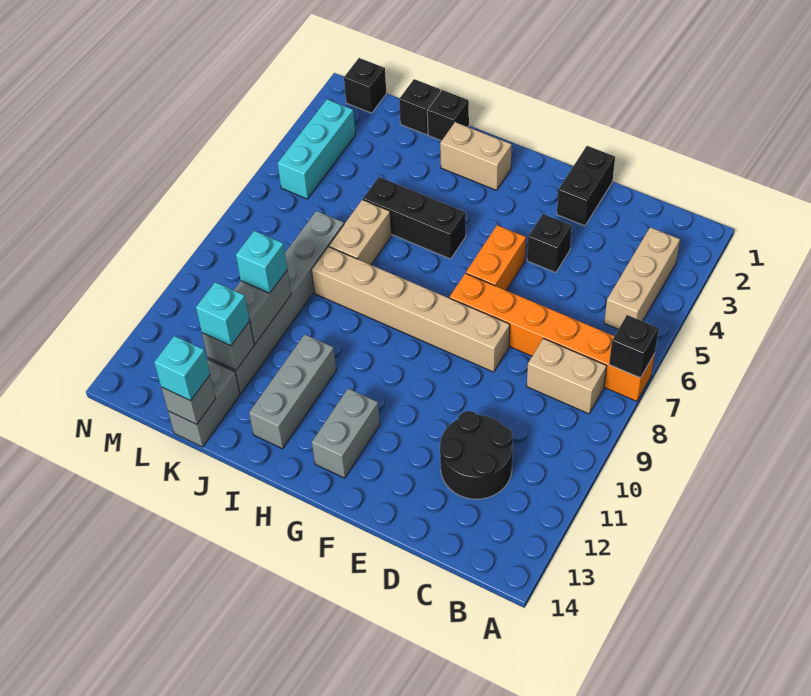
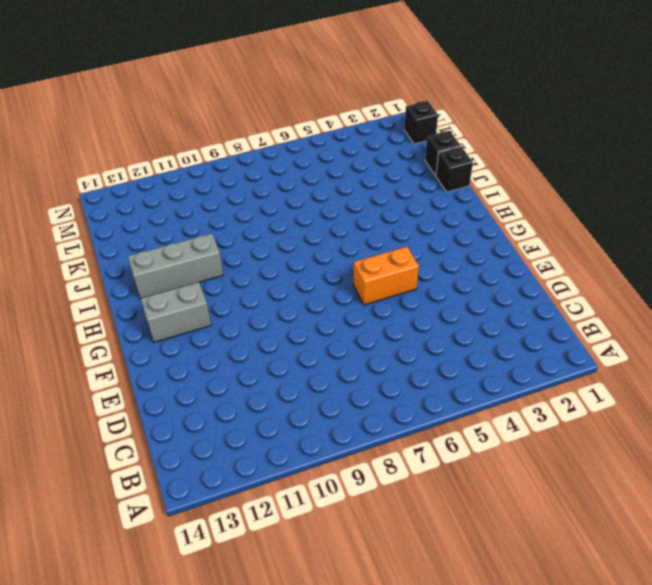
none -> orange 1x6 brick [450,273,655,401]
none -> tan 1x3 brick [604,227,680,329]
none -> tan 1x2 brick [527,338,607,414]

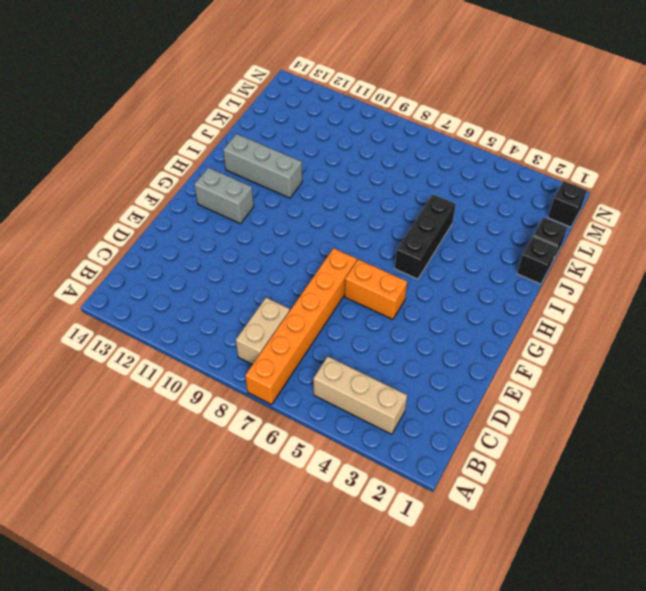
none -> black 2x2 round brick [440,411,513,499]
none -> black 1x2 brick [557,146,615,226]
none -> black 1x1 brick [527,214,572,273]

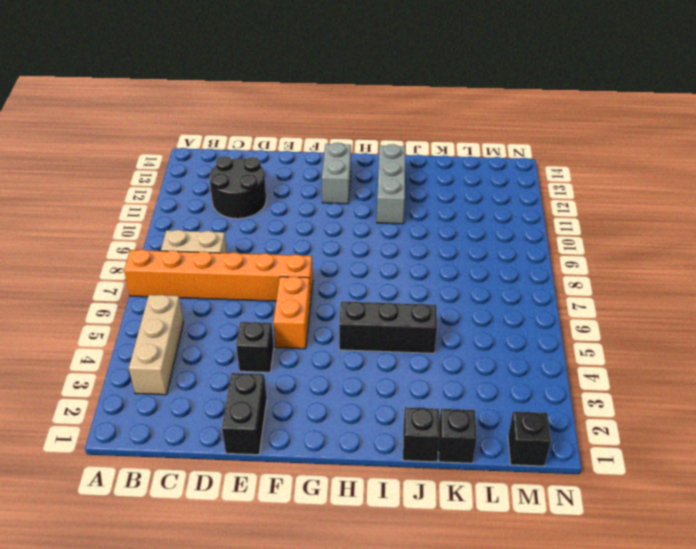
none -> tan 1x6 brick [312,247,510,372]
none -> tan 1x2 brick [440,122,512,190]
none -> tan 1x2 brick [329,200,392,265]

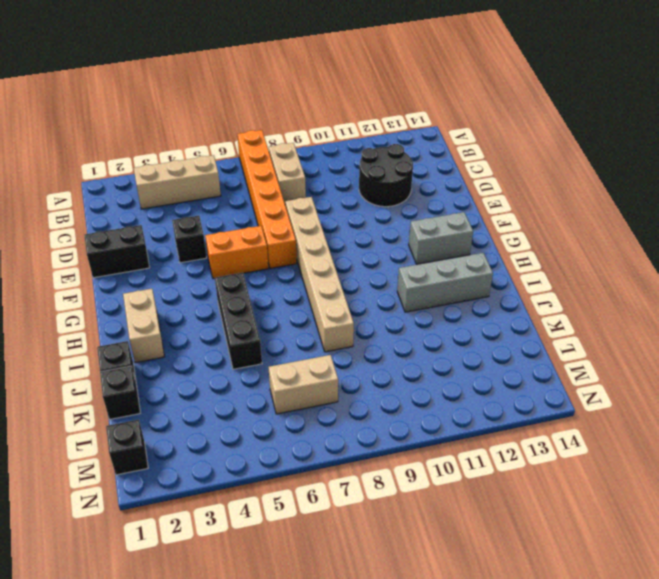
tan 1x2 brick [269,355,338,414] -> tan 1x2 brick moved to [329,200,392,265]
none -> grey 1x6 brick [208,211,344,394]
none -> grey 1x2 brick [168,359,240,447]
none -> cyan 1x3 brick [278,99,355,199]

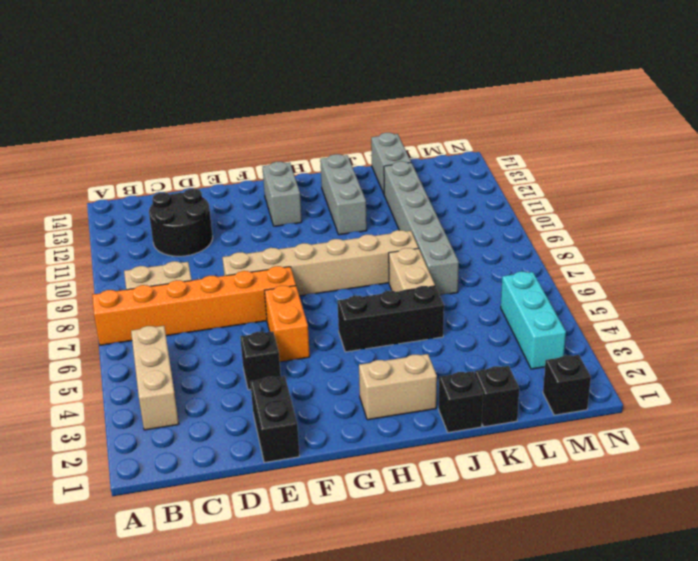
none -> black 1x1 brick [609,315,659,378]
none -> grey 1x2 brick [234,270,291,344]
none -> grey 1x1 brick [202,321,254,370]

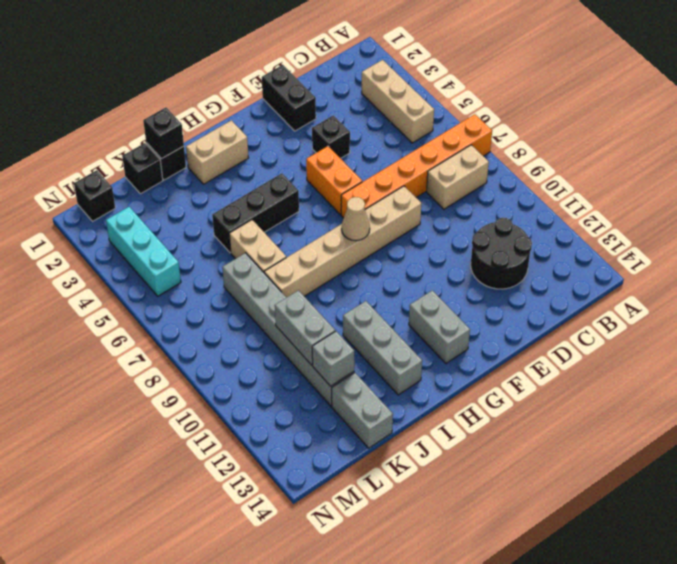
tan 1x1 cone [342,197,370,241] -> none
black 1x1 brick [143,107,184,159] -> black 1x1 brick moved to [609,315,659,378]
none -> grey 1x1 brick [161,375,216,424]
none -> cyan 1x1 brick [236,231,287,293]
none -> cyan 1x1 brick [196,282,250,346]

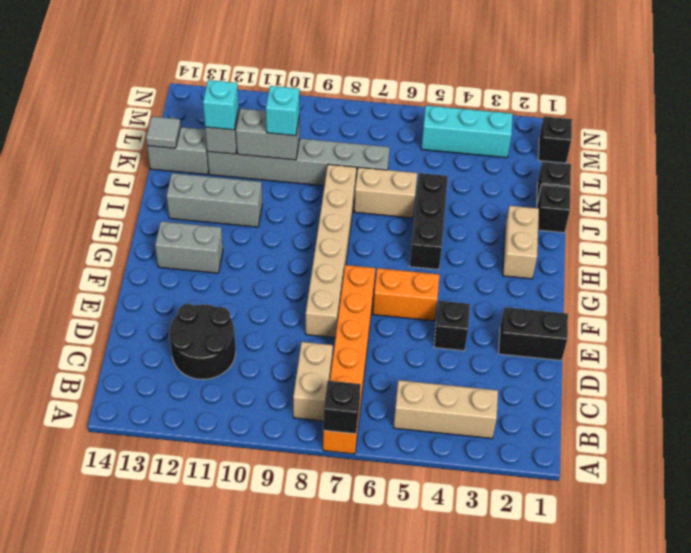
grey 1x1 tile [146,116,181,148] -> grey 1x1 brick [161,375,216,424]
none -> cyan 1x1 brick [154,336,210,401]

